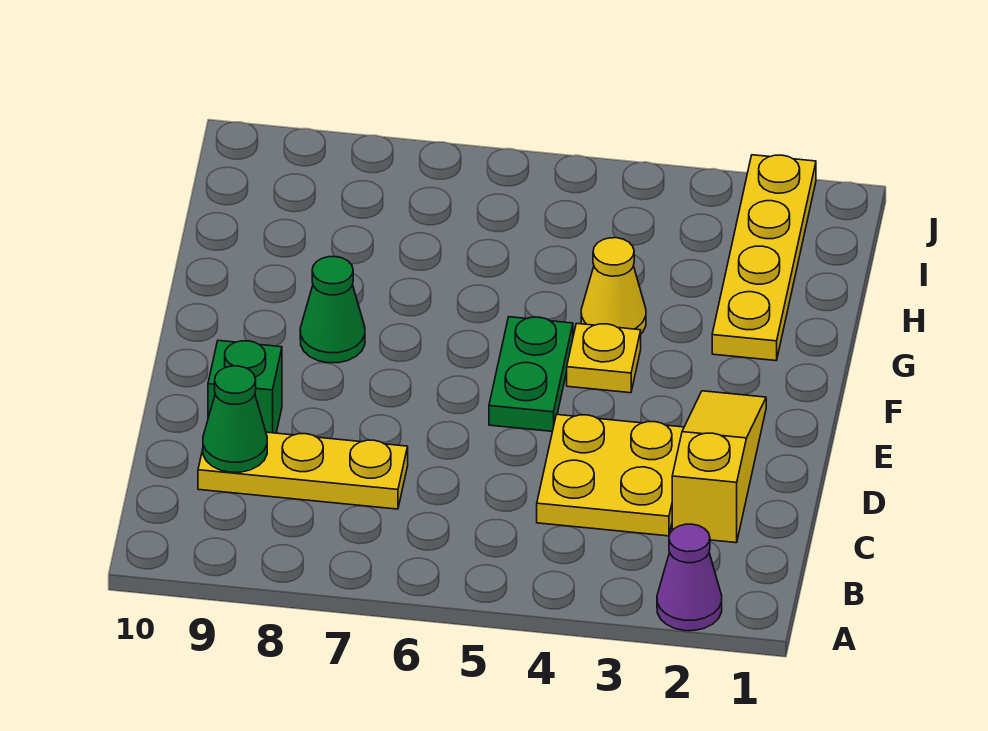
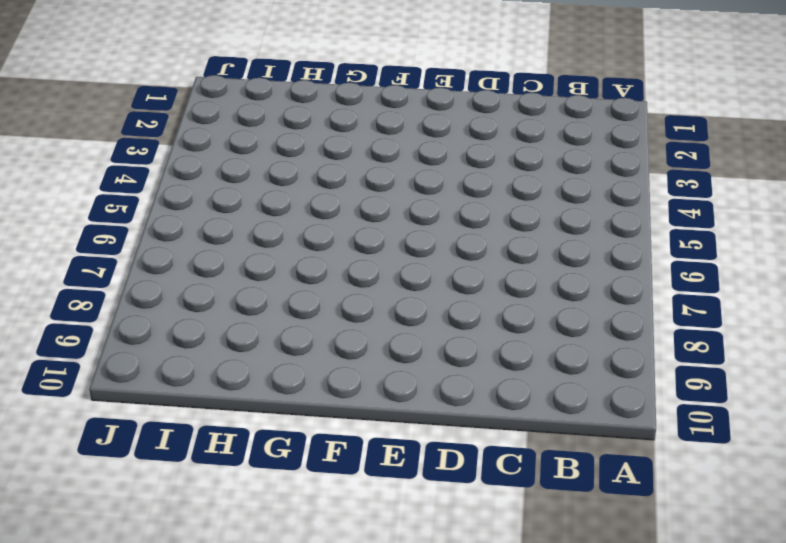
none -> purple 1x1 cone [657,524,722,631]
none -> yellow 1x3 slope [672,391,766,543]

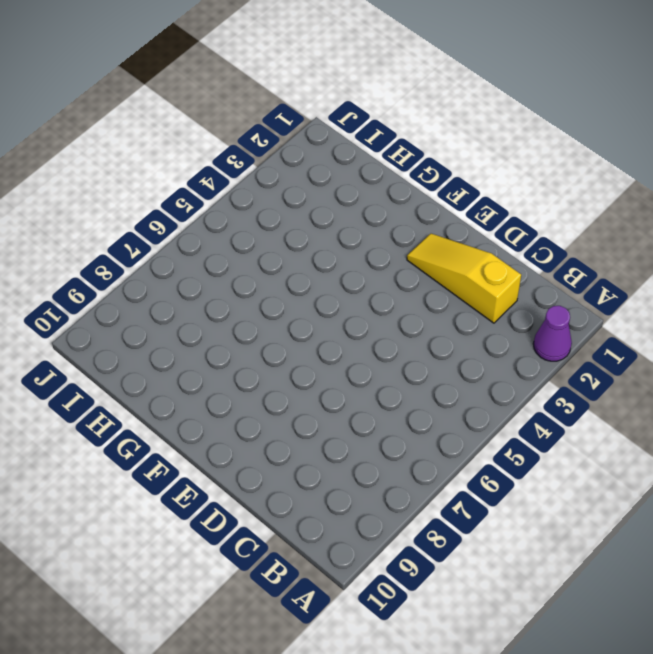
none -> yellow 2x2 plate [537,415,684,536]
none -> yellow 1x3 plate [198,432,408,509]

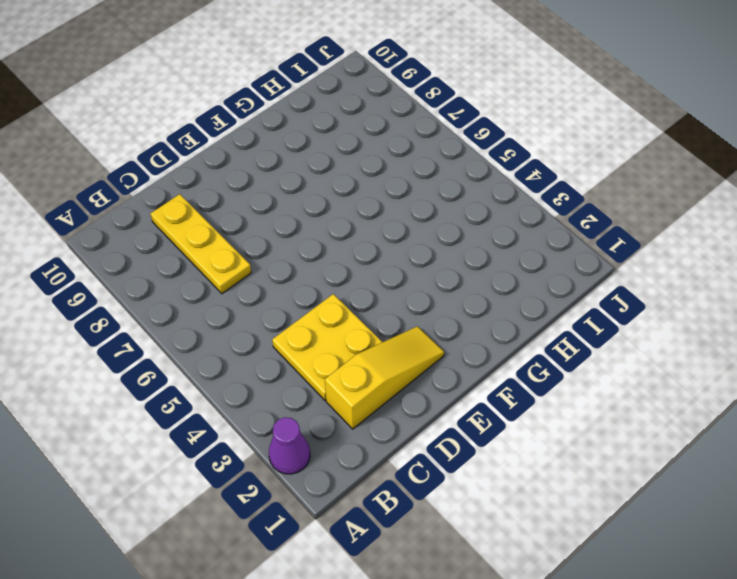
none -> green 1x1 brick [208,340,282,433]
none -> green 1x2 plate [489,317,573,431]

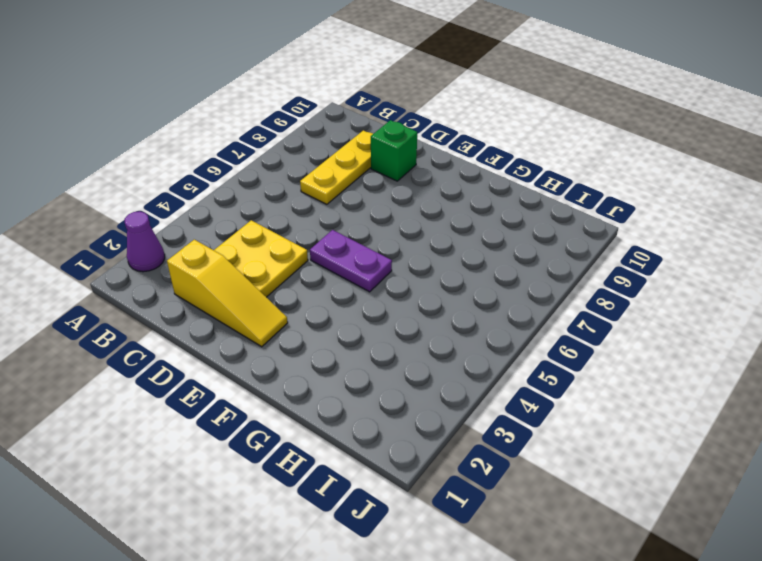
purple 1x2 plate [310,230,392,292] -> green 1x2 plate [489,317,573,431]
none -> yellow 1x1 plate [567,323,641,393]
none -> green 1x1 cone [300,257,365,363]

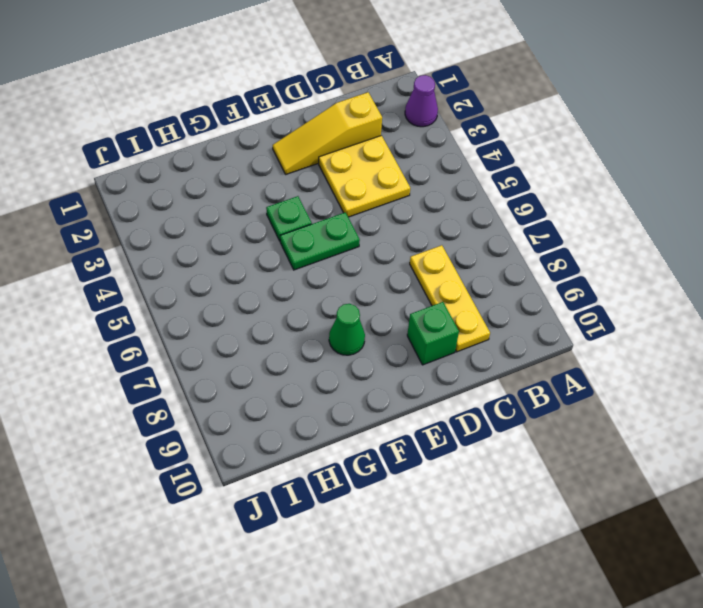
green 1x1 plate [266,196,312,241] -> yellow 1x1 plate [567,323,641,393]
none -> yellow 1x4 plate [712,155,816,361]
none -> yellow 1x1 cone [581,238,646,333]

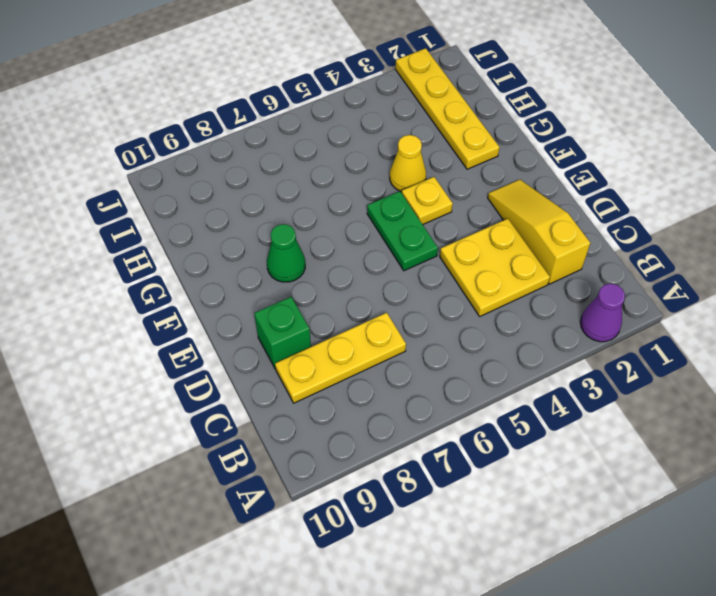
none -> green 1x1 cone [203,366,267,472]

